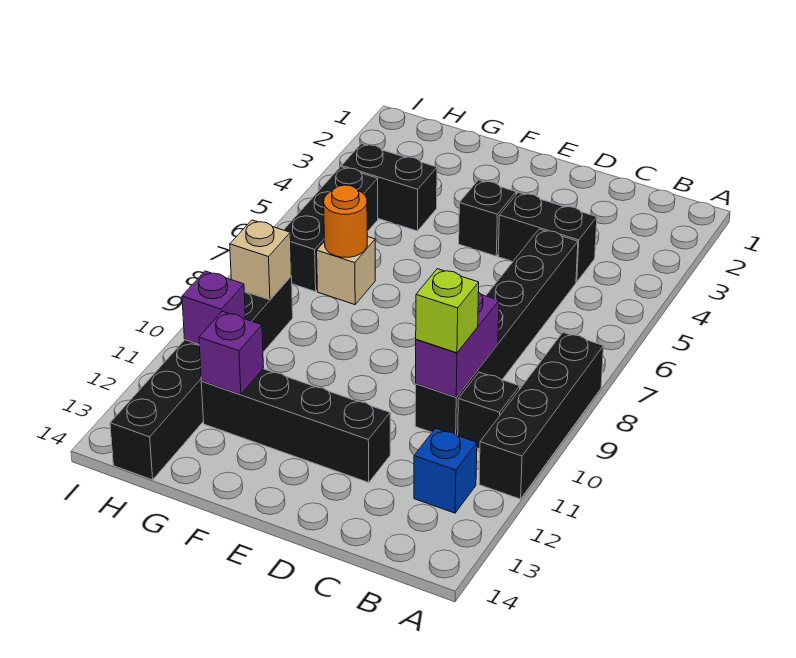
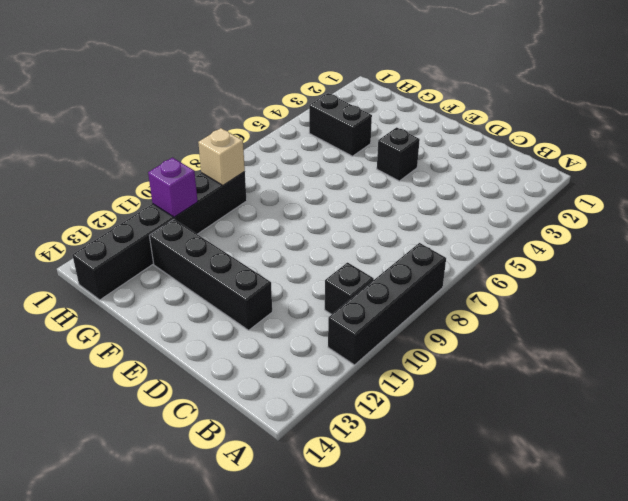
none -> blue 1x1 brick [414,428,477,513]
none -> black 1x2 brick [498,192,597,282]
none -> black 1x6 brick [415,229,578,435]

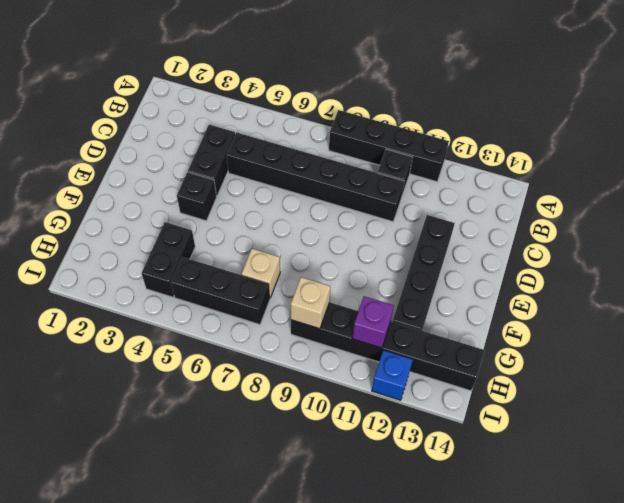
blue 1x1 brick [372,350,413,400] -> blue 1x1 brick moved to [414,428,477,513]
none -> purple 1x2 brick [416,292,499,397]
none -> orange 1x1 round brick [324,185,367,257]
none -> purple 1x1 brick [199,311,264,395]

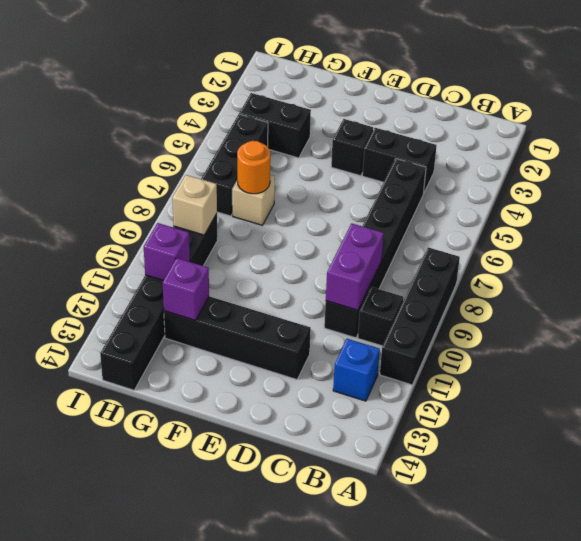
none -> lime 1x1 brick [416,269,479,353]

